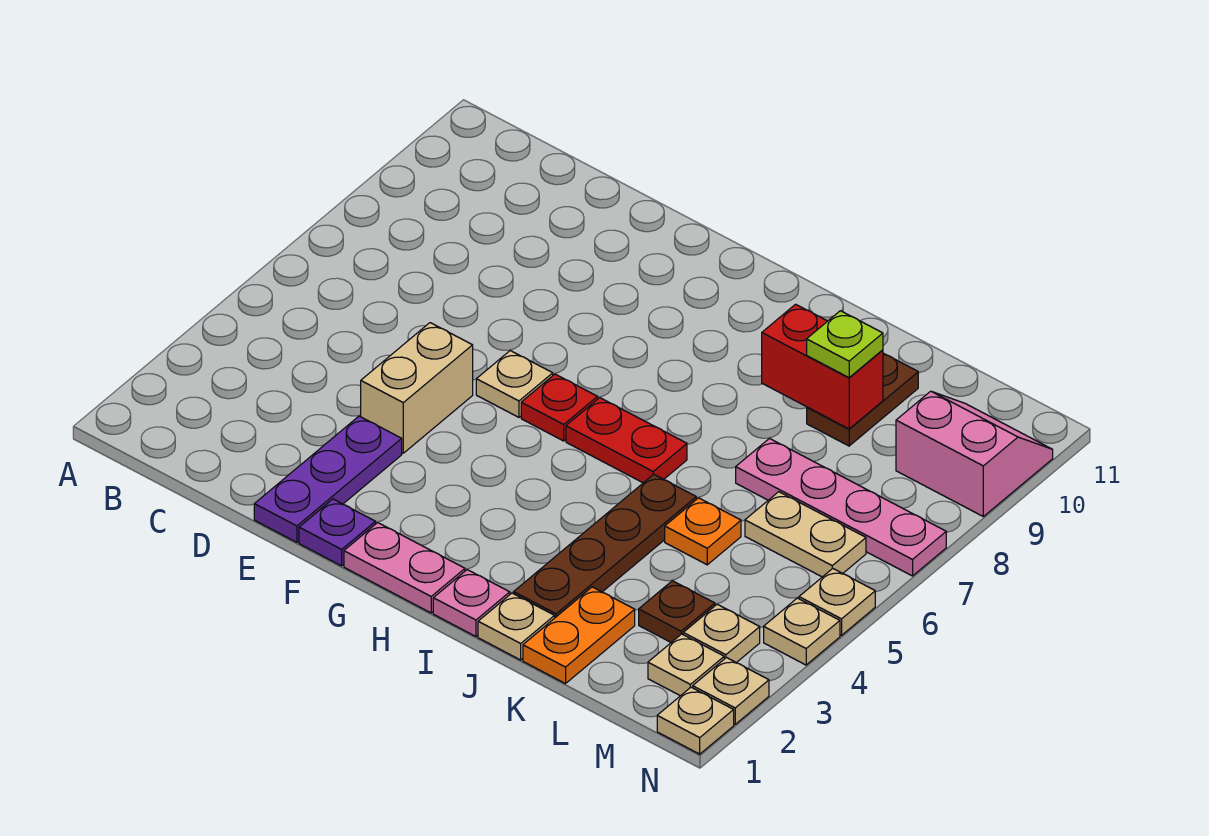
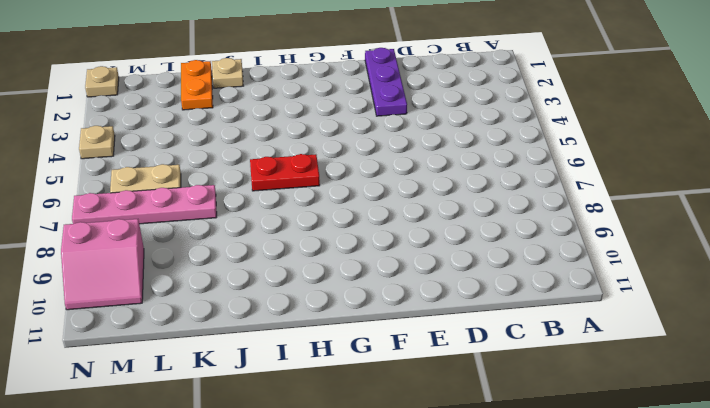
none -> tan 1x2 brick [361,323,473,453]
none -> purple 1x1 plate [299,499,376,566]
none -> tan 1x1 plate [476,351,553,417]

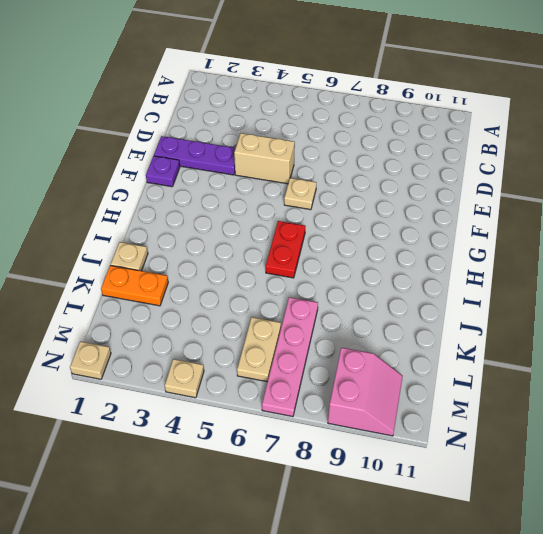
none -> pink 1x2 plate [344,523,465,613]
none -> red 1x1 plate [521,374,598,441]
none -> pink 1x1 plate [433,570,510,636]

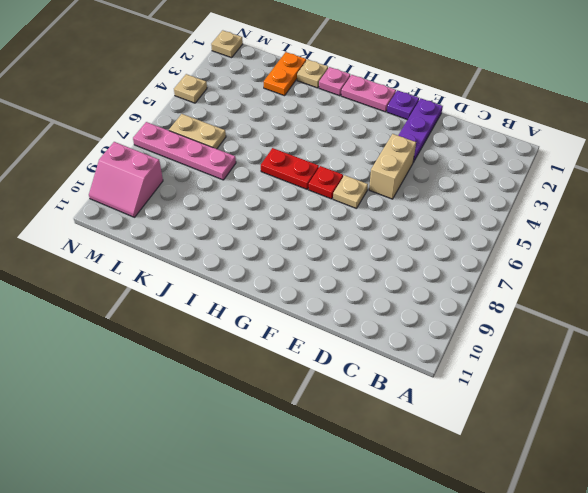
none -> brown 1x4 plate [514,474,696,618]
none -> orange 1x1 plate [665,498,741,565]
none -> brown 1x2 plate [807,353,918,446]

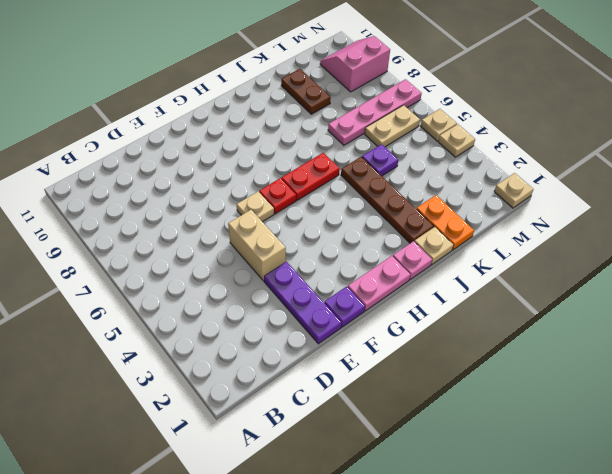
purple 1x1 plate [362,144,398,176] -> orange 1x1 plate [665,498,741,565]
none -> brown 1x1 plate [639,581,715,642]
none -> tan 1x1 plate [648,634,724,696]
none -> tan 1x1 plate [683,604,760,663]

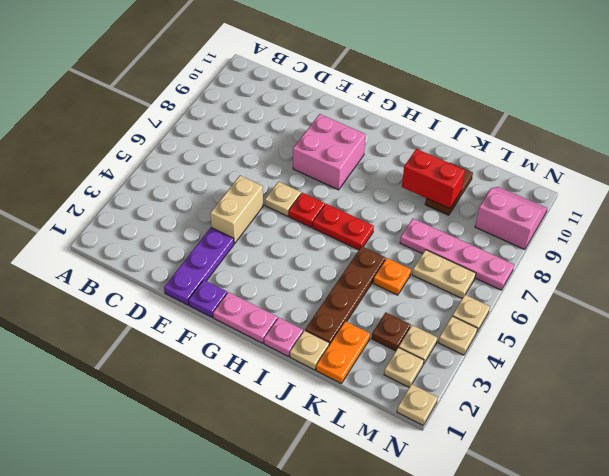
pink 2x2 brick [293,114,366,190] -> none
none -> tan 1x1 plate [693,658,769,724]
none -> lime 1x1 plate [807,311,883,378]

